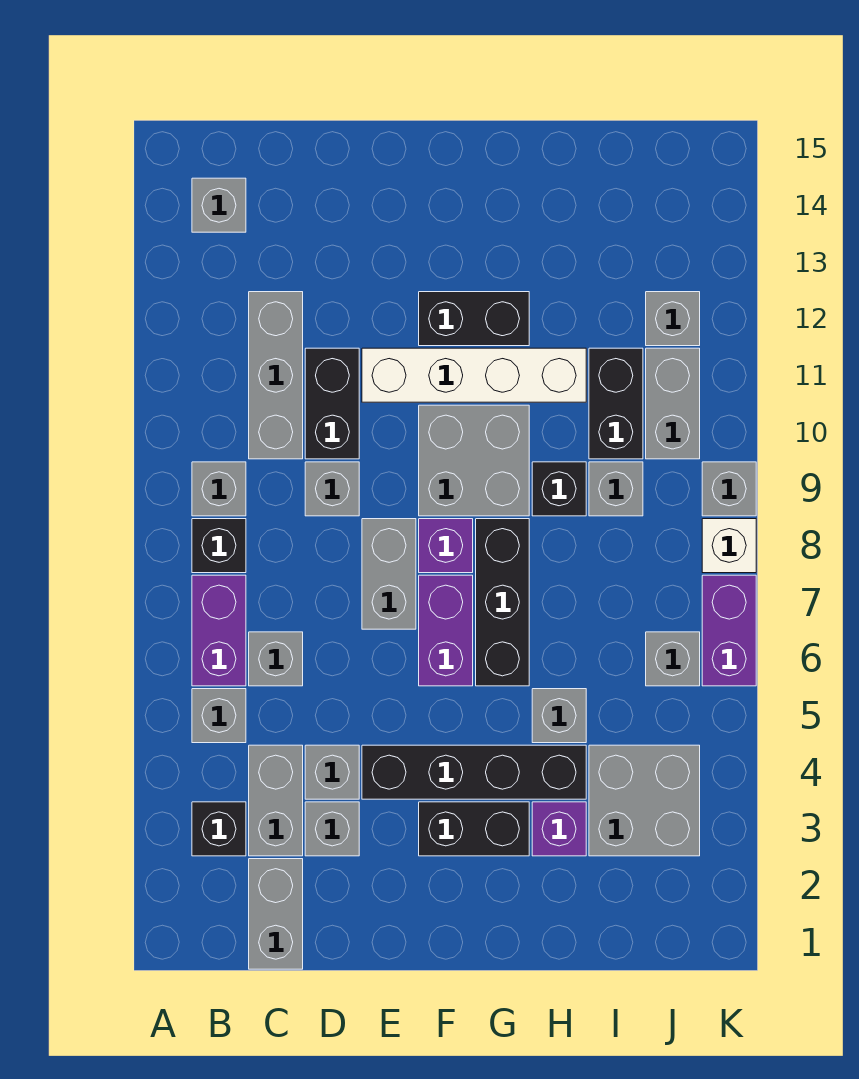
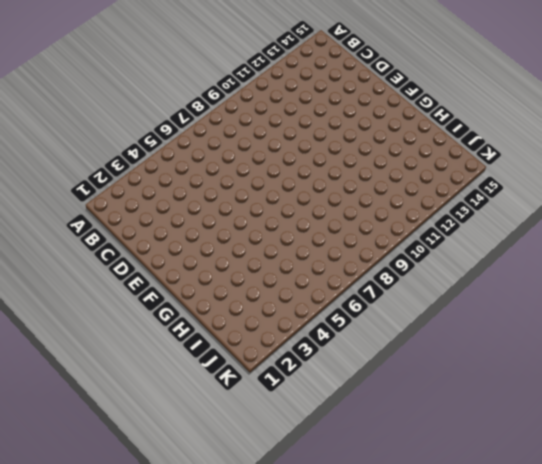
none -> black 1x1 brick [192,802,246,856]
none -> grey 1x1 brick [192,689,246,743]
none -> purple 1x2 brick [192,575,246,686]
none -> black 1x1 brick [192,519,246,573]

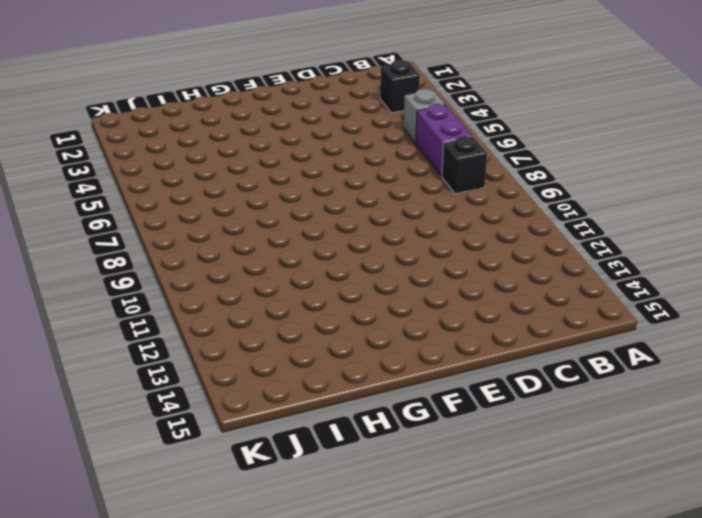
none -> grey 1x1 brick [192,462,246,516]
none -> grey 1x1 brick [192,178,246,232]
none -> grey 1x2 brick [249,859,303,969]
none -> grey 1x2 brick [249,745,303,856]

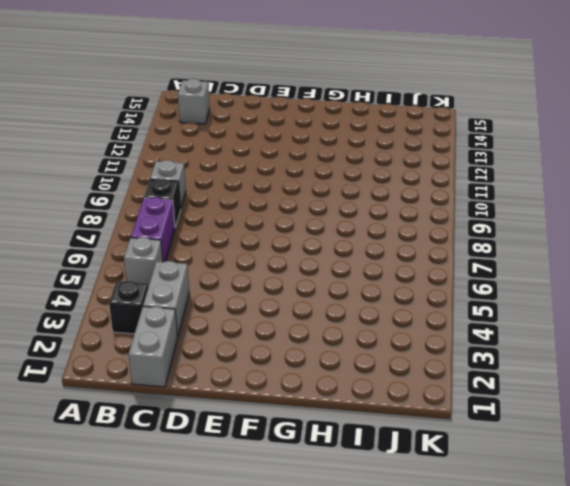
none -> grey 1x1 brick [249,632,303,686]
none -> grey 1x3 brick [249,292,303,459]
none -> grey 1x1 brick [305,802,359,856]
none -> grey 1x1 brick [305,745,359,799]

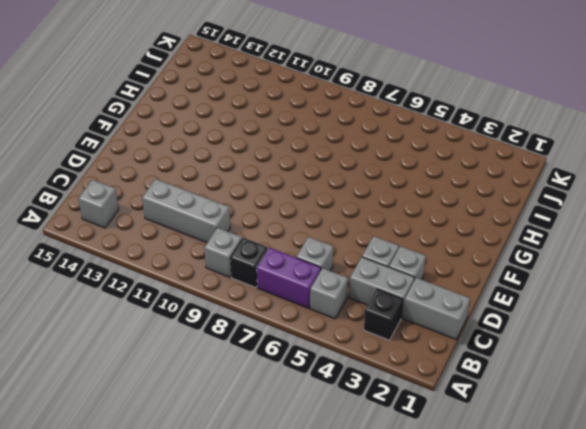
none -> grey 1x1 brick [305,462,359,516]
none -> black 1x2 brick [305,348,359,459]
none -> black 1x4 brick [362,745,586,799]
none -> grey 1x2 brick [362,519,416,629]

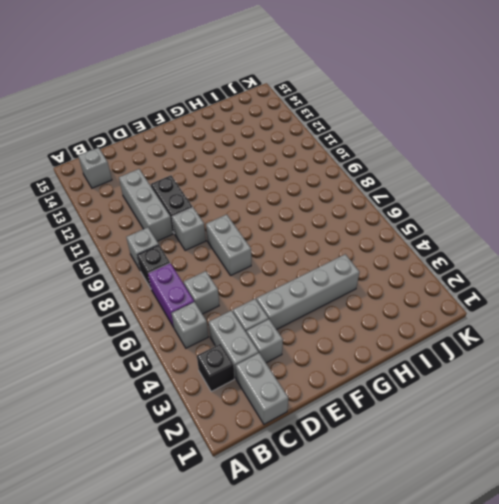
grey 1x4 brick [256,254,360,329] -> black 1x4 brick [362,745,586,799]
none -> white 1x4 brick [362,348,586,402]
none -> black 1x2 brick [419,802,529,856]
none -> purple 1x2 brick [419,575,473,686]
none -> purple 1x1 brick [419,519,473,573]

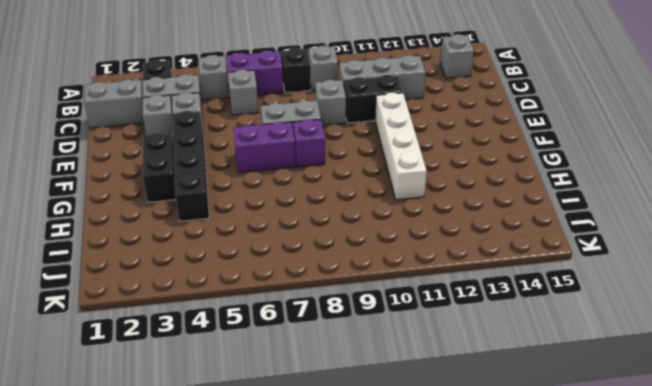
none -> grey 2x2 brick [419,405,529,516]
none -> black 1x2 brick [419,292,529,346]
none -> black 1x3 brick [476,519,529,686]
none -> purple 1x1 brick [532,802,586,856]

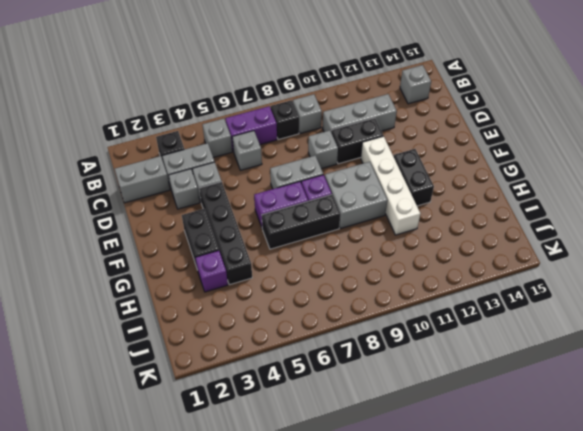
none -> grey 1x1 brick [532,689,586,743]
none -> black 1x1 brick [532,462,586,516]
none -> grey 2x2 brick [589,745,700,856]
none -> grey 1x1 brick [589,462,643,516]

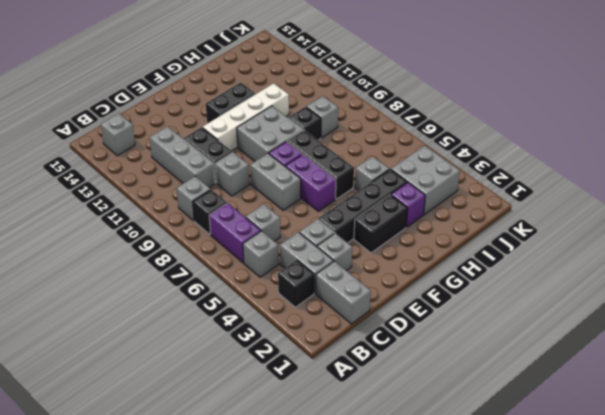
none -> black 1x2 brick [589,348,643,459]
none -> grey 1x1 brick [646,632,700,686]
none -> grey 1x2 brick [646,348,700,459]
none -> grey 1x1 brick [646,292,700,346]

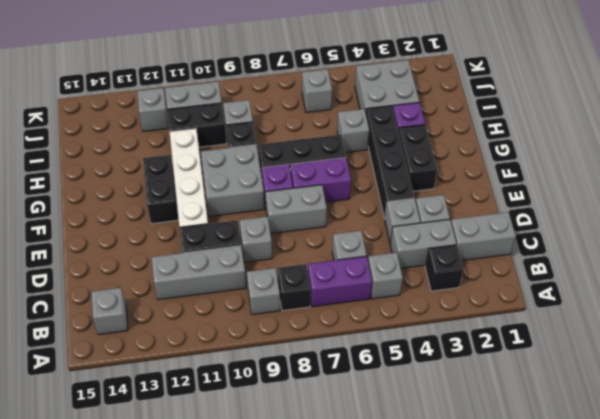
none -> purple 1x2 brick [702,575,756,686]
none -> white 1x1 brick [702,519,756,573]
none -> grey 1x1 brick [702,462,756,516]

